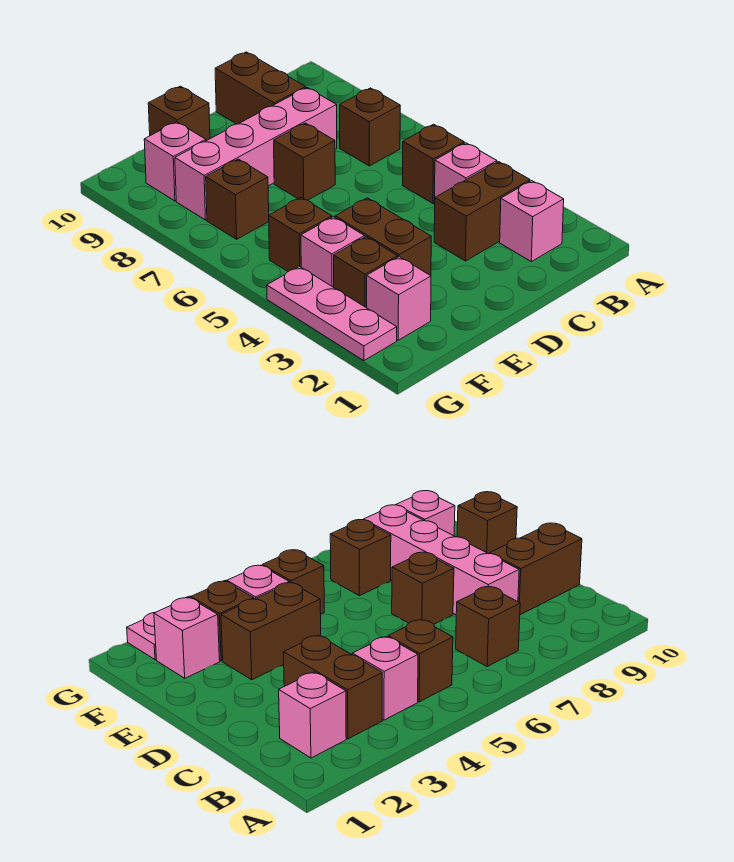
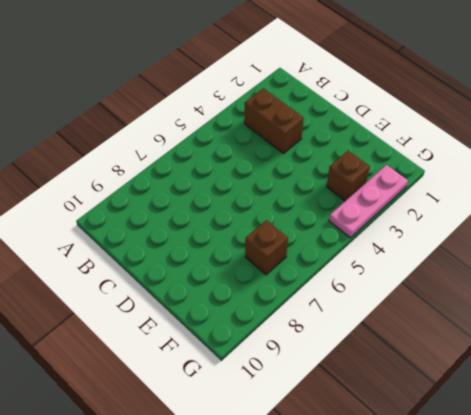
none -> pink 1x1 brick [500,181,564,262]
none -> pink 1x1 brick [434,143,497,204]
none -> brown 1x1 brick [402,124,464,203]

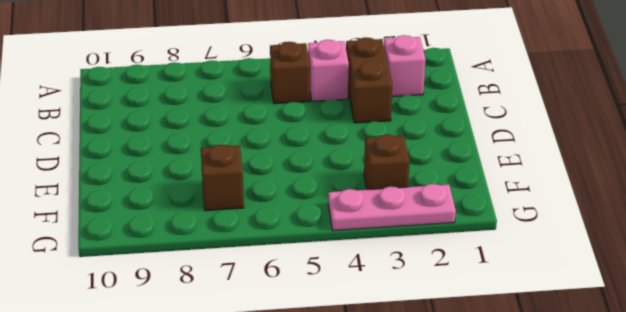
none -> brown 1x1 brick [340,88,400,166]
none -> pink 1x4 brick [175,88,337,220]
none -> brown 1x2 brick [215,52,306,124]

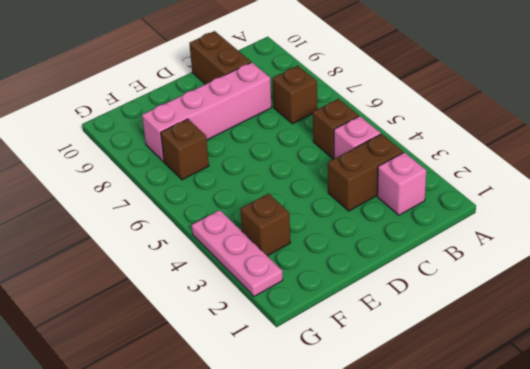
none -> brown 1x1 brick [274,123,335,200]
none -> brown 1x2 brick [335,198,431,276]
none -> brown 1x1 brick [148,86,210,141]

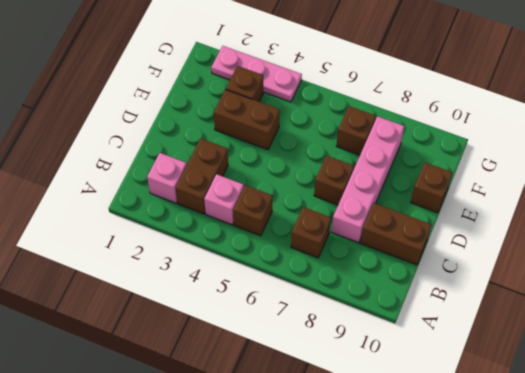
none -> pink 1x1 brick [367,257,431,340]
none -> pink 1x1 brick [301,217,365,287]
none -> brown 1x1 brick [269,197,332,271]

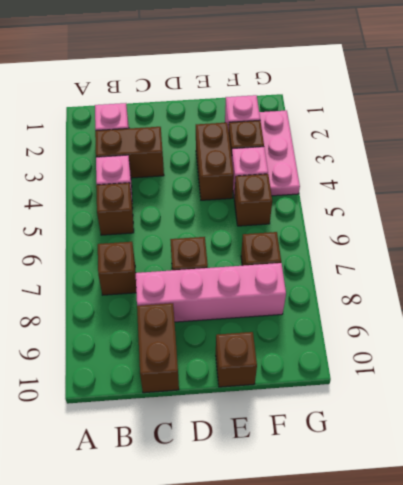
none -> pink 1x1 brick [144,122,206,201]

